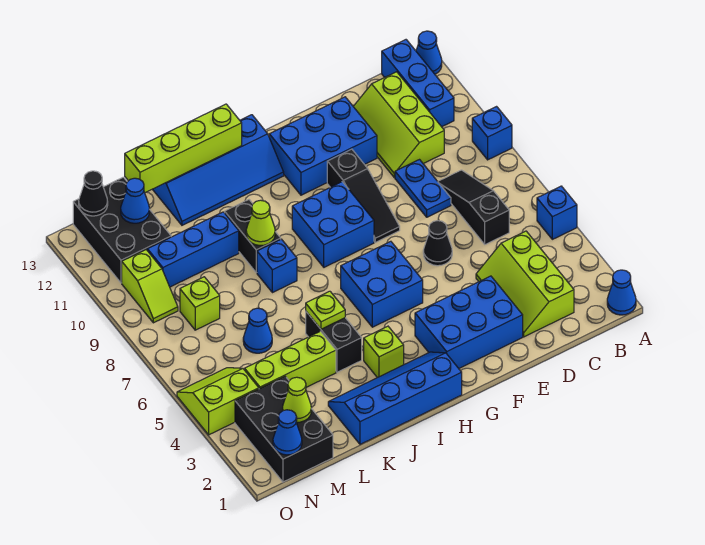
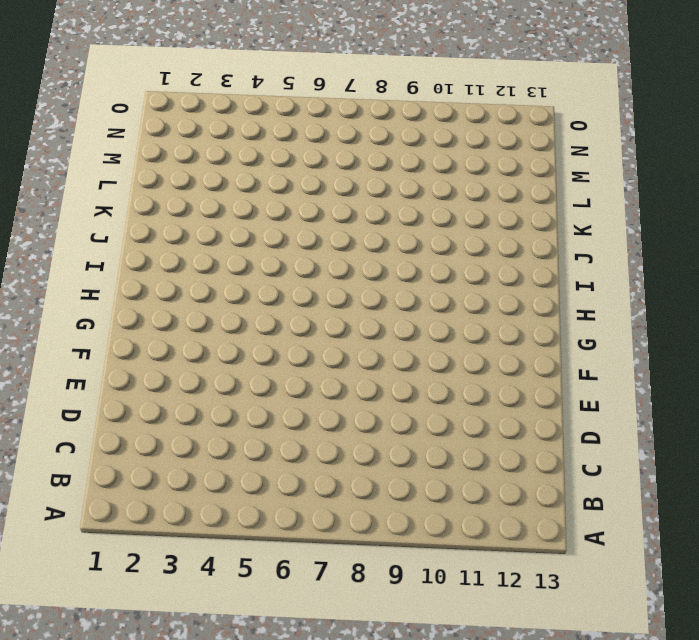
none -> blue 1x1 cone [607,270,636,315]
none -> blue 1x1 brick [537,186,577,239]
none -> blue 1x1 brick [472,107,512,160]
none -> blue 1x1 cone [416,31,442,74]

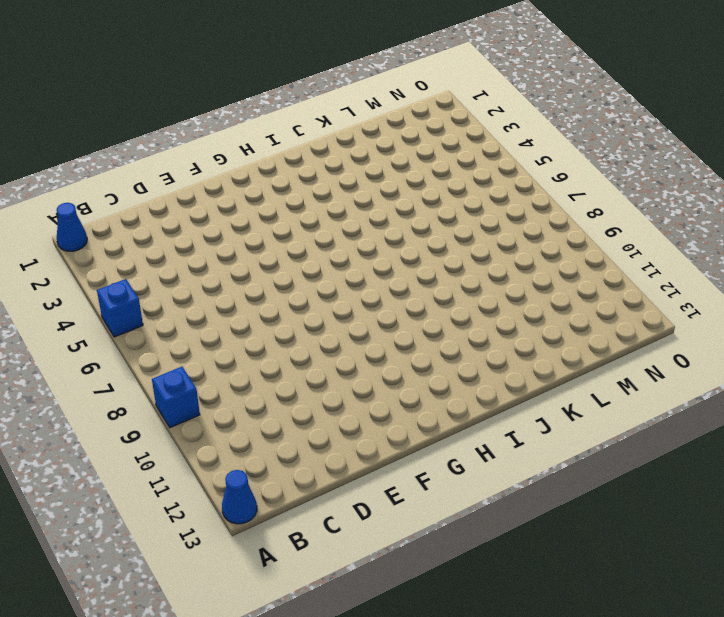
none -> blue 1x3 brick [382,40,454,127]
none -> lime 2x3 slope [476,231,574,337]
none -> black 1x3 slope [438,170,509,244]
none -> lime 2x3 slope [353,72,444,177]

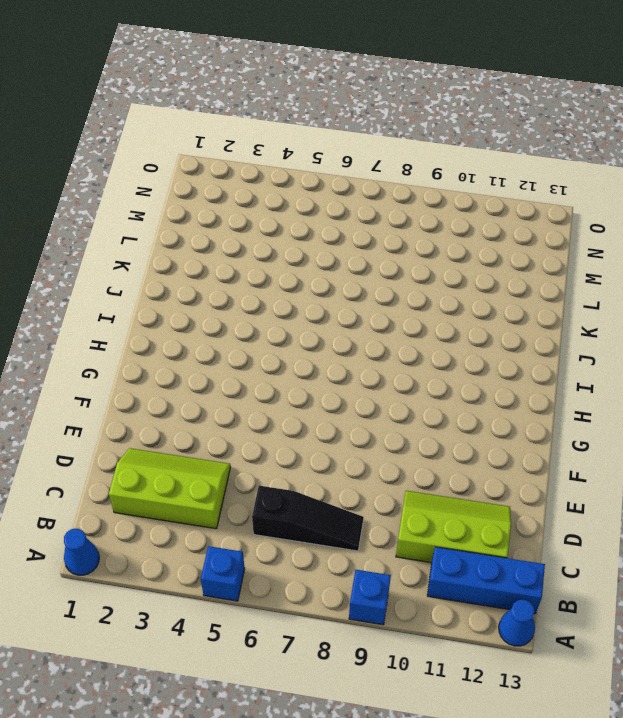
none -> blue 1x2 plate [395,160,451,217]
none -> blue 2x3 brick [415,276,523,368]
none -> black 1x1 cone [423,221,452,266]
none -> blue 2x3 brick [269,97,377,195]

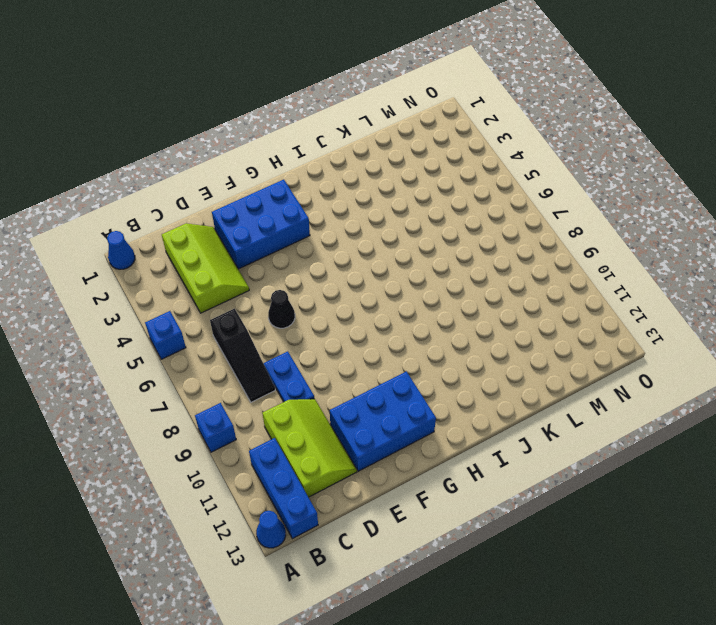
none -> black 1x3 slope [327,149,400,242]
none -> blue 2x2 brick [341,241,423,327]
none -> blue 2x2 brick [292,182,374,267]
none -> blue 2x4 slope [328,352,462,444]

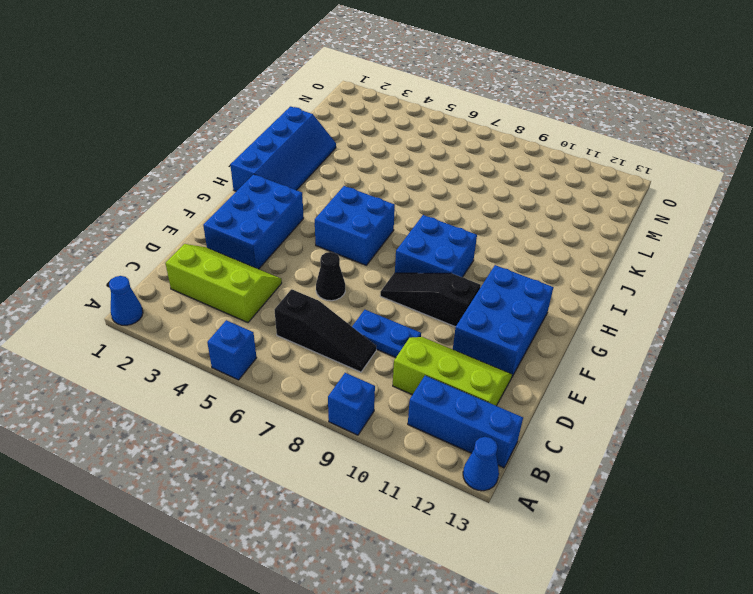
none -> blue 2x4 slope [152,115,284,225]
none -> lime 1x1 brick [364,326,404,378]
none -> black 1x2 brick [306,312,362,372]
none -> blue 1x1 brick [257,239,297,293]

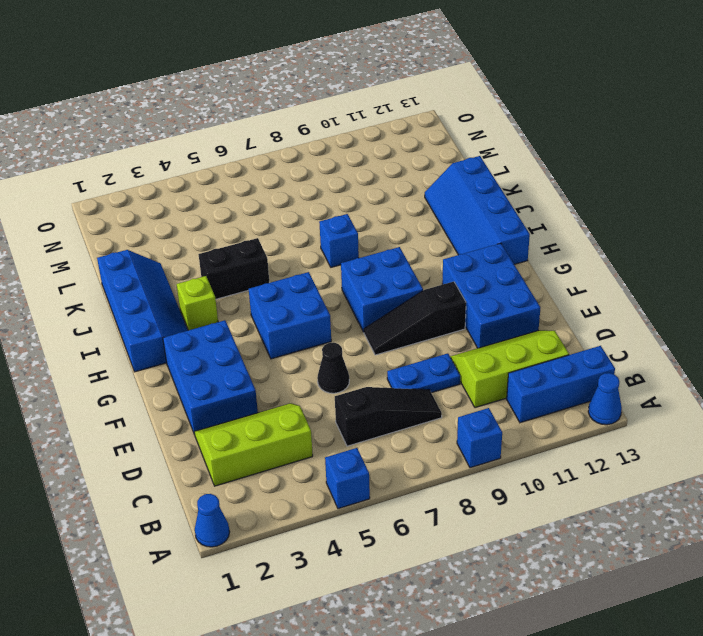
none -> black 1x2 brick [225,200,281,273]
none -> lime 1x3 brick [245,331,336,389]
none -> blue 1x3 brick [147,212,239,287]
none -> blue 1x1 cone [243,308,272,353]

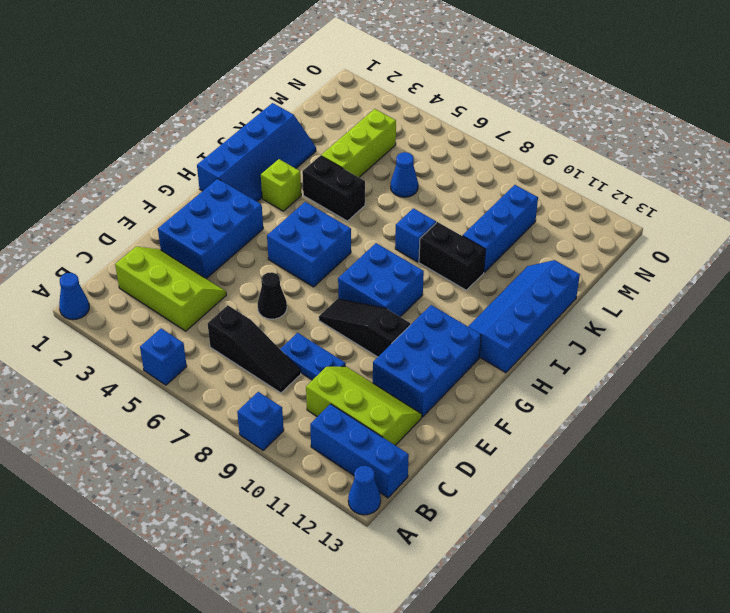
none -> black 2x3 brick [235,377,333,482]
none -> lime 1x1 brick [180,277,220,330]
none -> black 2x3 brick [73,177,171,283]
none -> lime 2x2 slope [177,368,259,435]

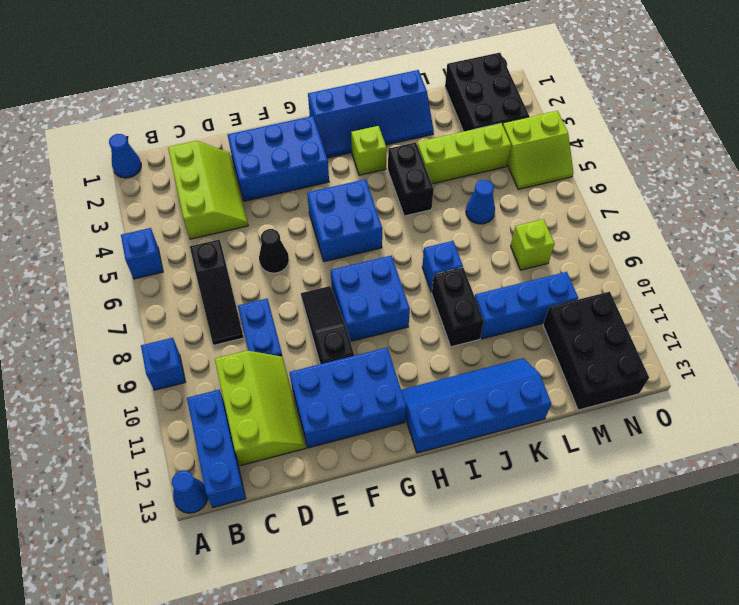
none -> lime 1x2 slope [122,250,178,323]
none -> lime 1x4 brick [125,104,242,193]
none -> lime 1x1 plate [306,291,345,329]
none -> lime 1x1 cone [246,200,275,245]

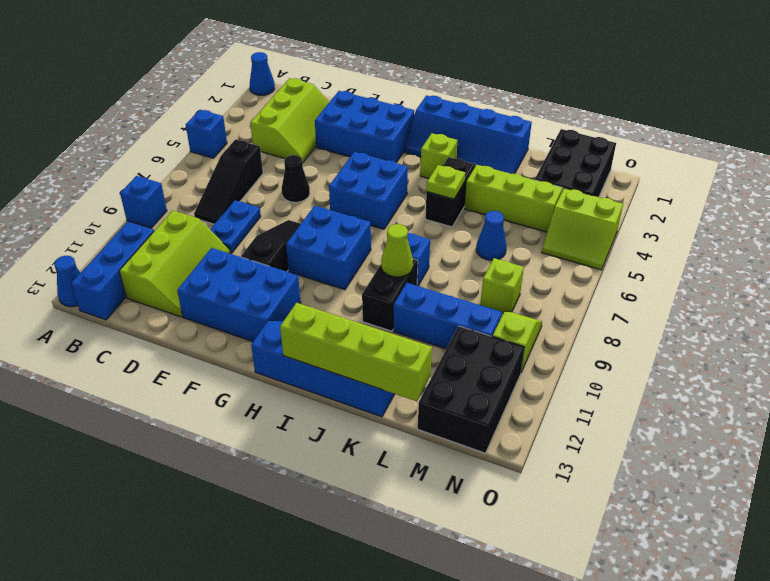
none -> lime 1x1 cone [283,377,311,422]
none -> blue 1x1 cone [121,178,149,223]
none -> blue 1x1 cone [273,410,302,455]
none -> black 1x1 cone [79,171,108,216]

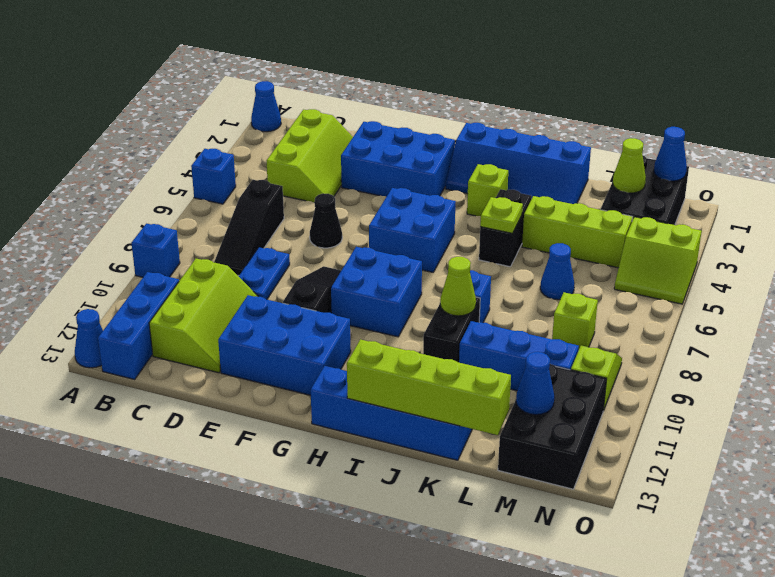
none -> black 1x1 cone [79,171,108,216]

